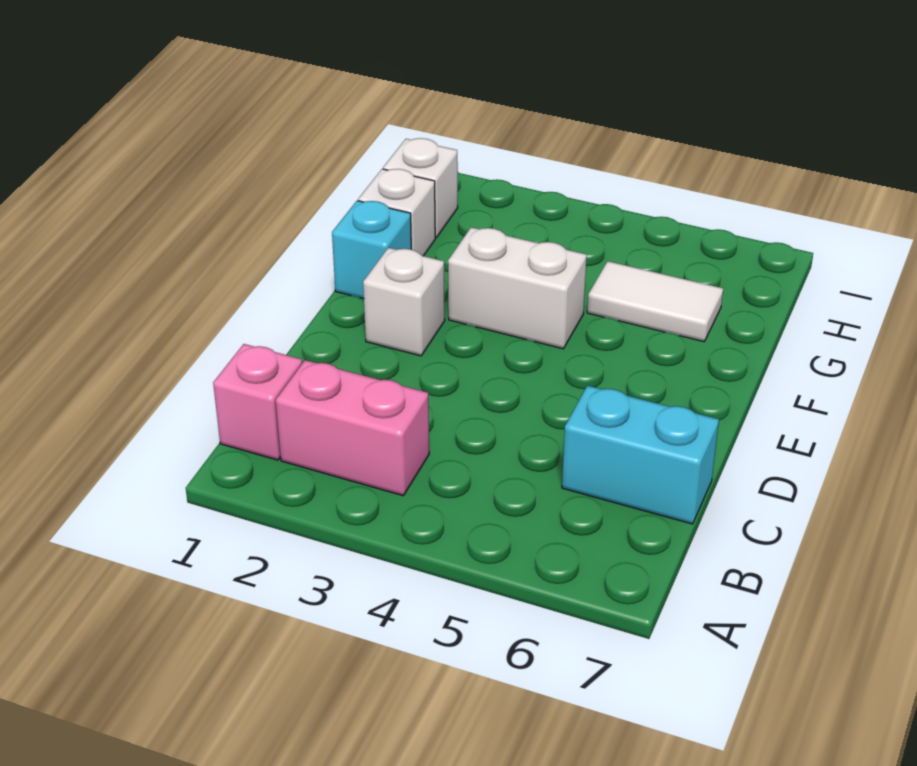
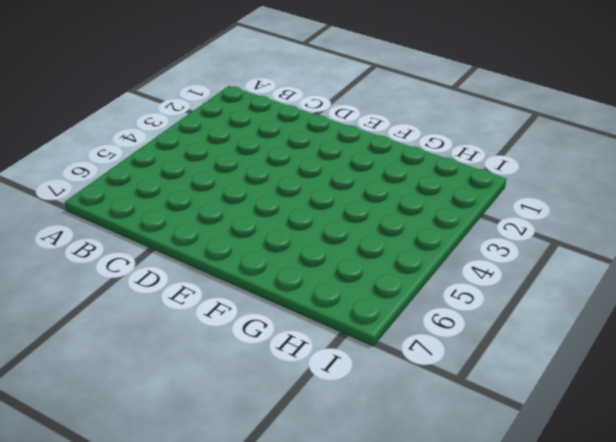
none -> pink 1x1 brick [213,344,302,460]
none -> pink 1x2 brick [276,360,429,496]

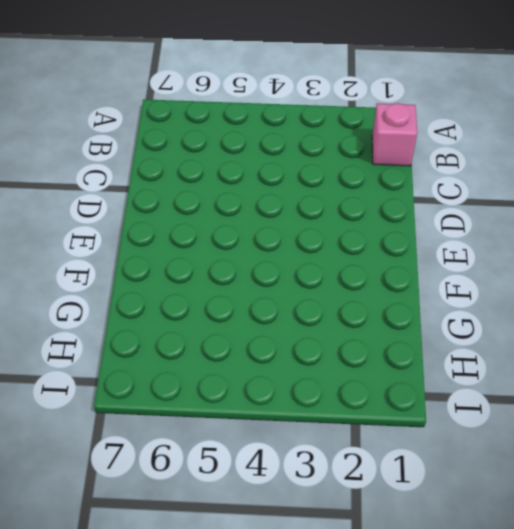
none -> pink 1x2 brick [276,360,429,496]
none -> cyan 1x2 brick [562,386,719,524]

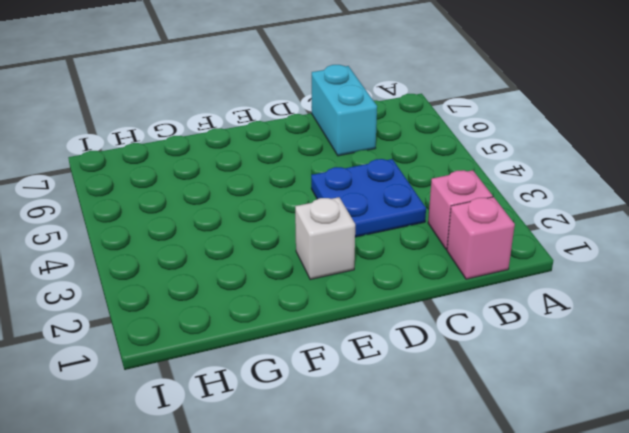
pink 1x1 brick [428,170,493,250] -> pink 1x2 brick [276,360,429,496]
blue 2x2 plate [311,159,426,237] -> none
none -> cyan 1x1 brick [332,201,411,299]
none -> white 1x2 brick [448,227,587,349]

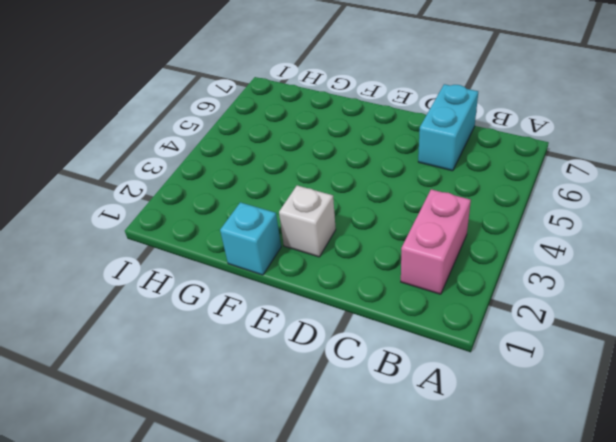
none -> pink 1x1 brick [213,344,302,460]
none -> white 1x2 brick [448,227,587,349]

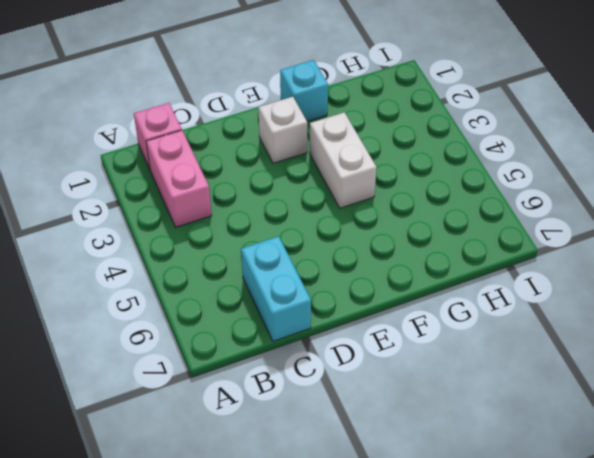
none -> white 1x1 brick [358,169,435,256]
none -> white 1x2 tile [587,261,723,342]

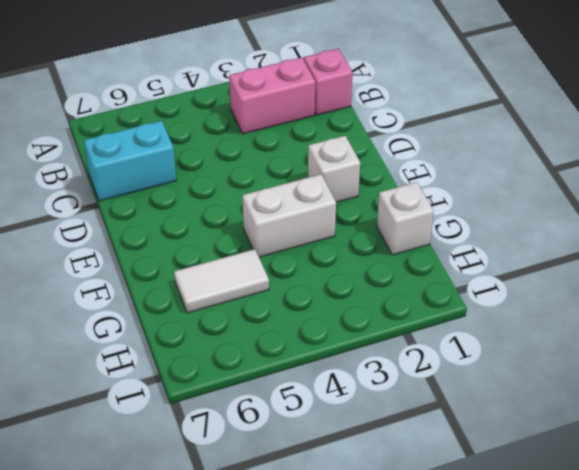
none -> cyan 1x1 brick [332,201,411,299]
none -> white 1x1 brick [383,138,458,238]

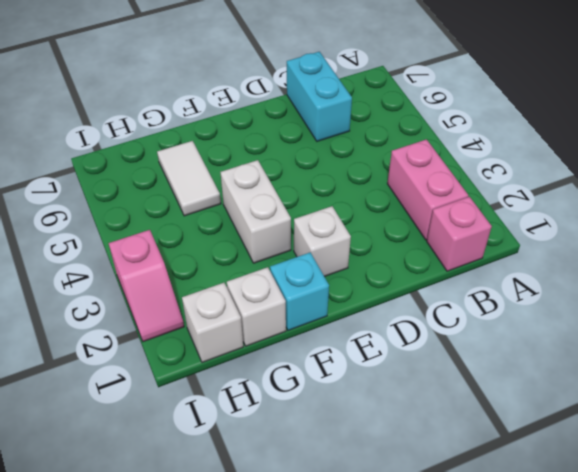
pink 1x2 slope [109,230,184,342] -> none

